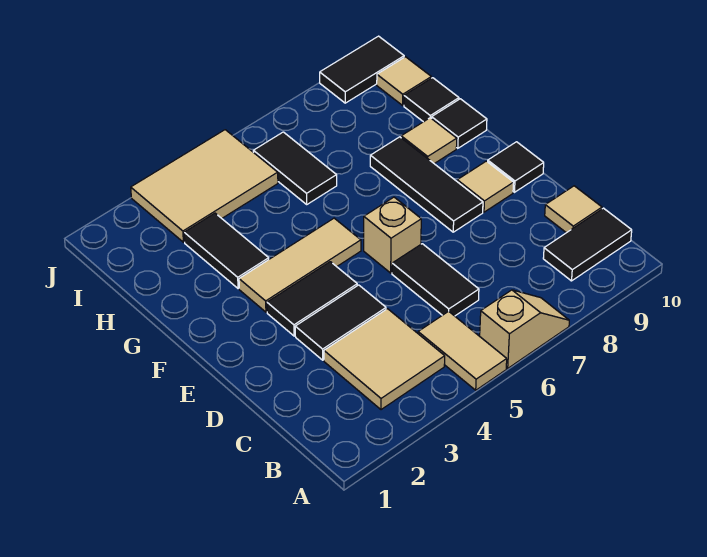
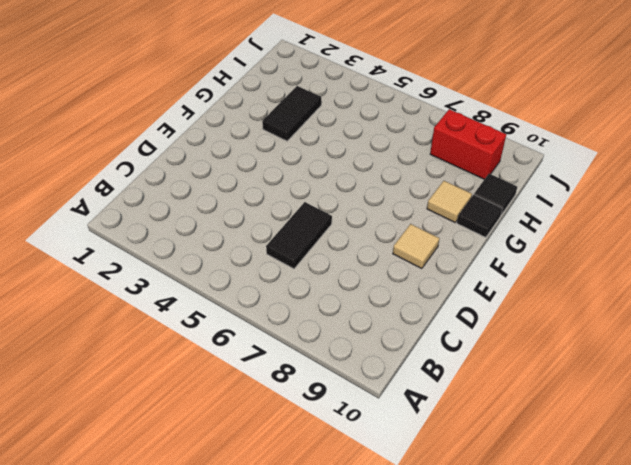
red 1x2 brick [430,109,506,179] -> none
none -> tan 1x2 tile [418,311,507,390]
none -> tan 1x2 slope [480,290,569,368]
none -> tan 2x2 tile [324,309,445,410]

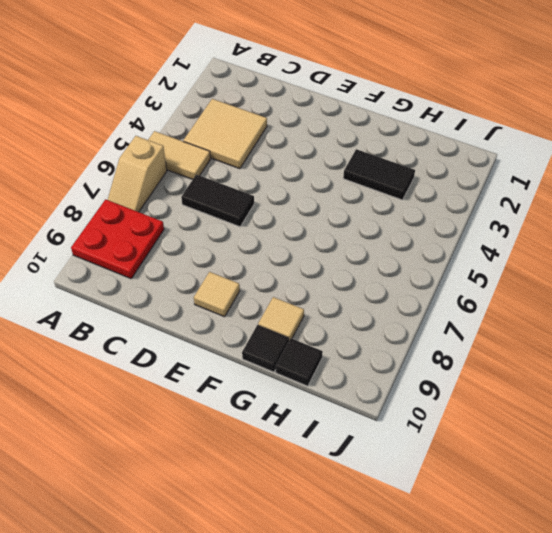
red 2x2 plate [71,199,164,279] -> black 1x2 tile [543,208,632,281]
none -> tan 1x1 tile [545,186,602,233]
none -> black 1x2 tile [295,285,386,360]
none -> black 1x2 tile [267,262,357,336]

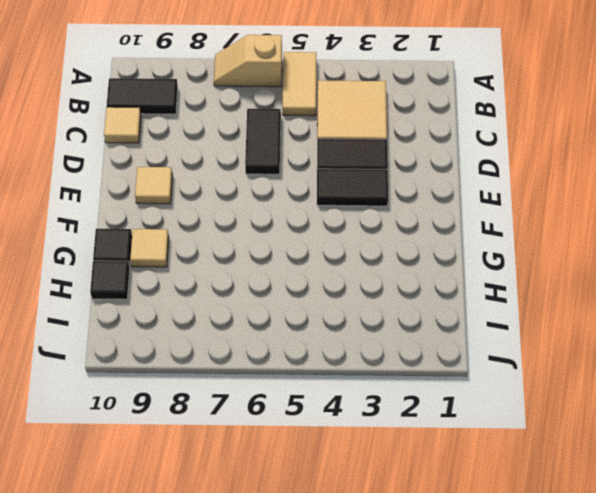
none -> tan 1x1 brick [364,197,421,273]
none -> black 1x3 tile [370,137,483,232]
none -> black 1x1 tile [488,142,544,192]

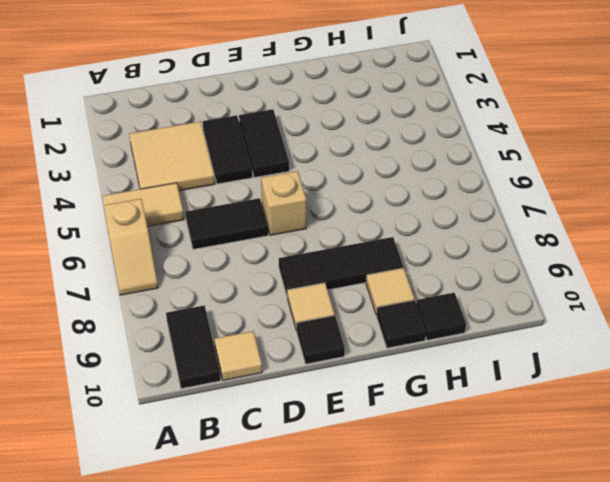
none -> tan 1x3 tile [239,218,361,312]
none -> black 1x2 tile [184,213,269,289]
none -> black 1x2 tile [253,132,337,204]

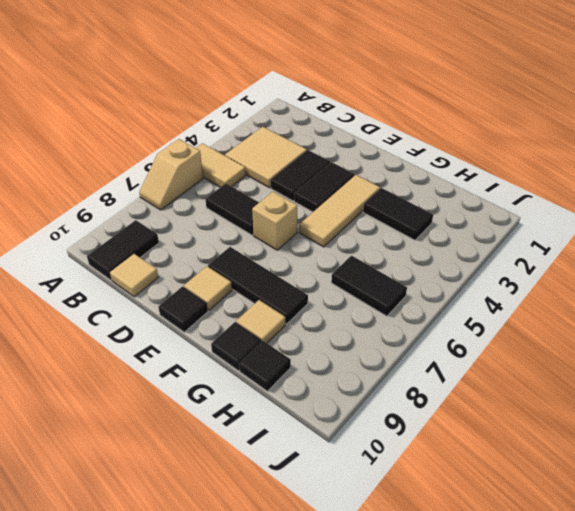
none -> tan 2x3 tile [131,130,278,242]
none -> tan 1x1 tile [377,57,431,105]
none -> black 1x2 tile [320,36,404,103]

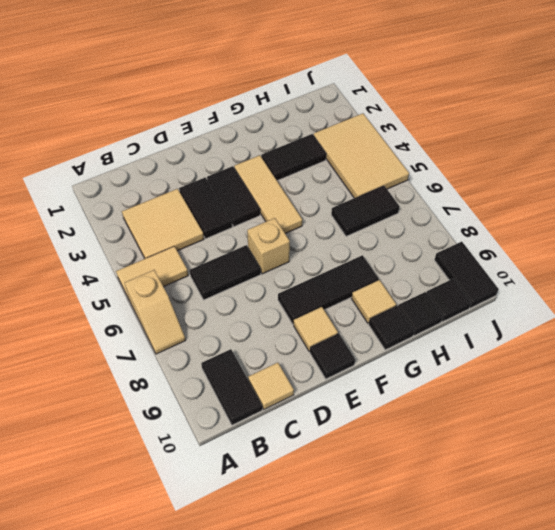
black 1x1 tile [426,279,471,322] -> tan 1x1 tile [377,57,431,105]

